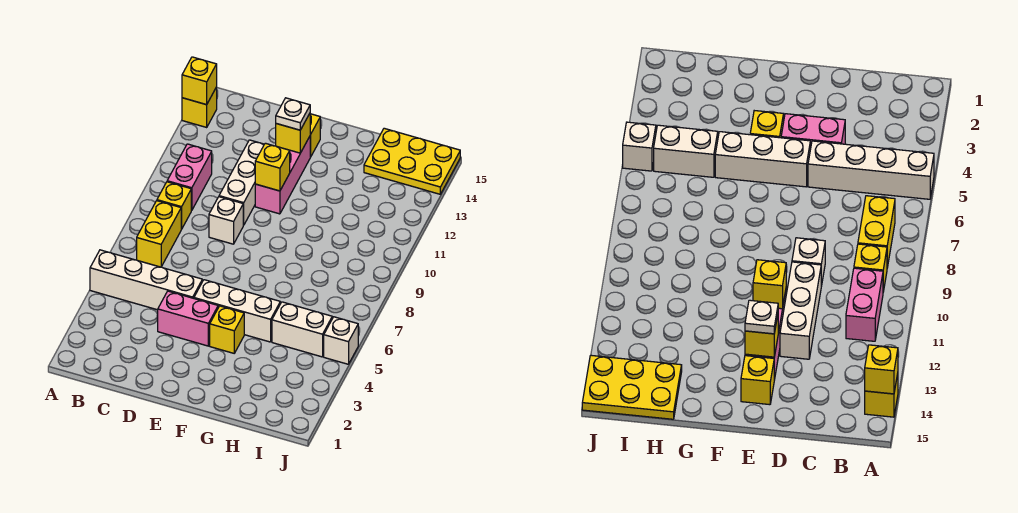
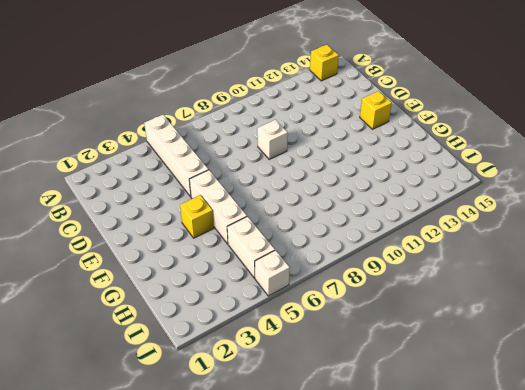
none -> yellow 1x2 brick [137,201,181,267]
none -> yellow 1x1 brick [157,182,191,229]
none -> pink 1x2 brick [167,144,212,210]

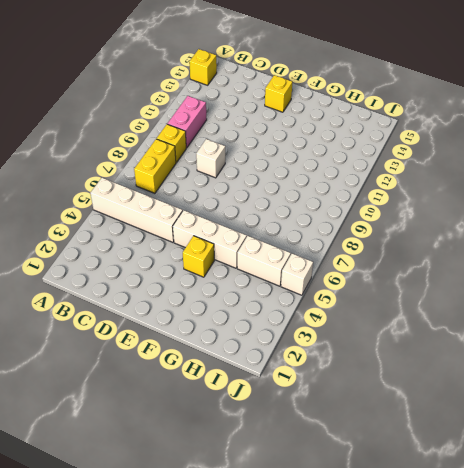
none -> pink 1x2 brick [158,291,218,346]
none -> white 1x3 brick [219,140,264,225]
none -> pink 1x3 brick [255,137,310,214]

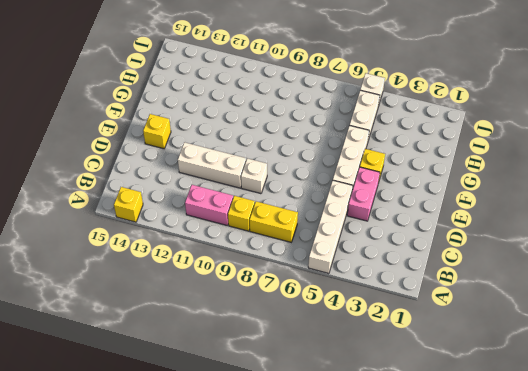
none -> pink 1x3 brick [255,137,310,214]
none -> yellow 2x3 plate [364,128,460,194]
none -> yellow 1x1 brick [182,57,217,105]

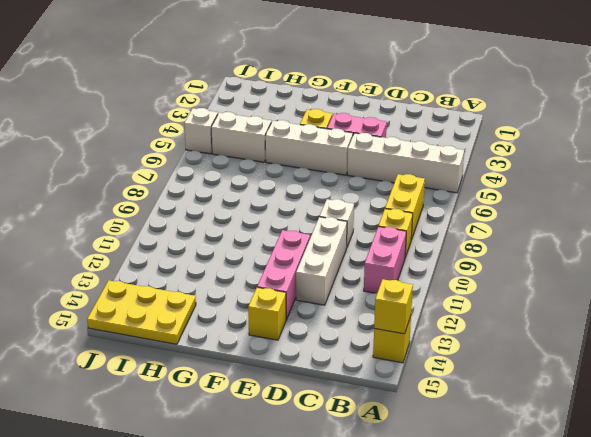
none -> yellow 1x1 brick [255,143,290,191]
none -> yellow 1x1 brick [276,114,310,153]
none -> white 1x1 plate [276,98,310,130]

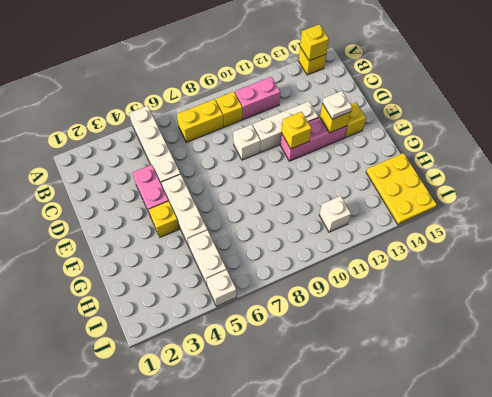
white 1x1 brick [319,196,351,232] -> none

